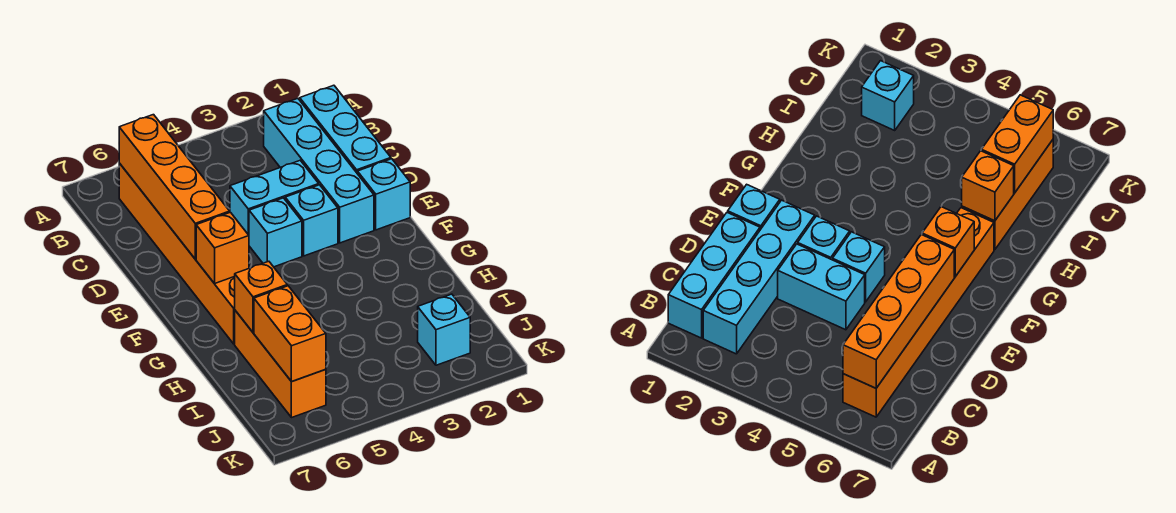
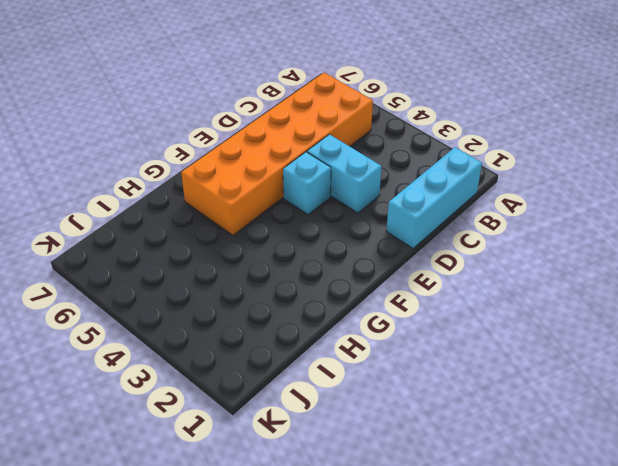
orange 2x6 brick [181,73,373,235] -> orange 1x6 brick [119,163,235,344]
none -> cyan 1x4 brick [264,98,374,243]
none -> cyan 1x1 brick [357,159,410,230]
none -> cyan 1x1 brick [285,185,338,256]

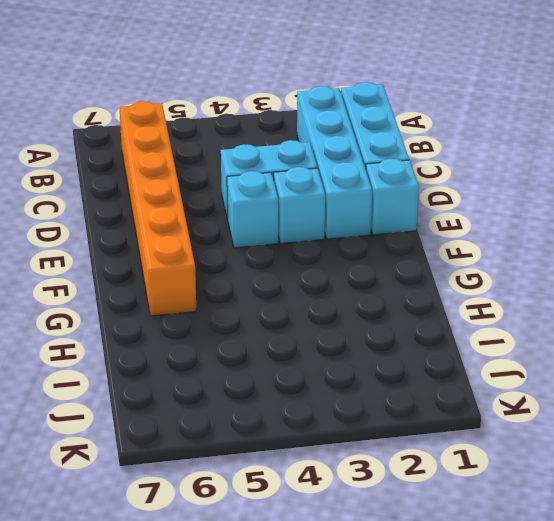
none -> orange 1x3 brick [235,311,326,418]
none -> cyan 1x1 brick [418,294,470,365]
none -> orange 1x4 brick [119,115,230,259]

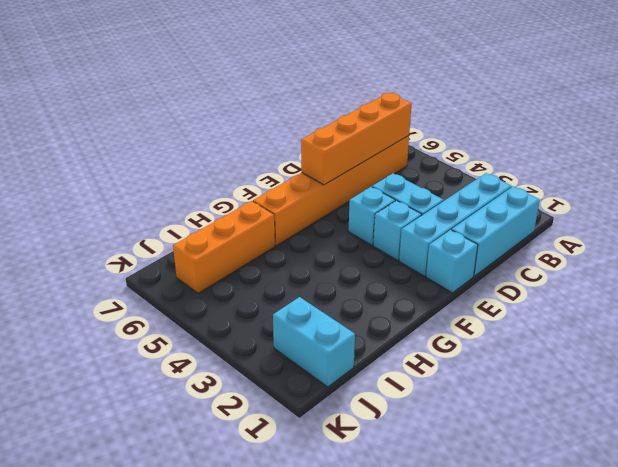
cyan 1x2 brick [273,297,355,387] -> cyan 1x1 brick [418,294,470,365]
none -> orange 1x1 brick [196,212,249,284]
none -> orange 1x1 brick [235,261,287,332]
none -> orange 1x2 brick [254,286,326,381]

